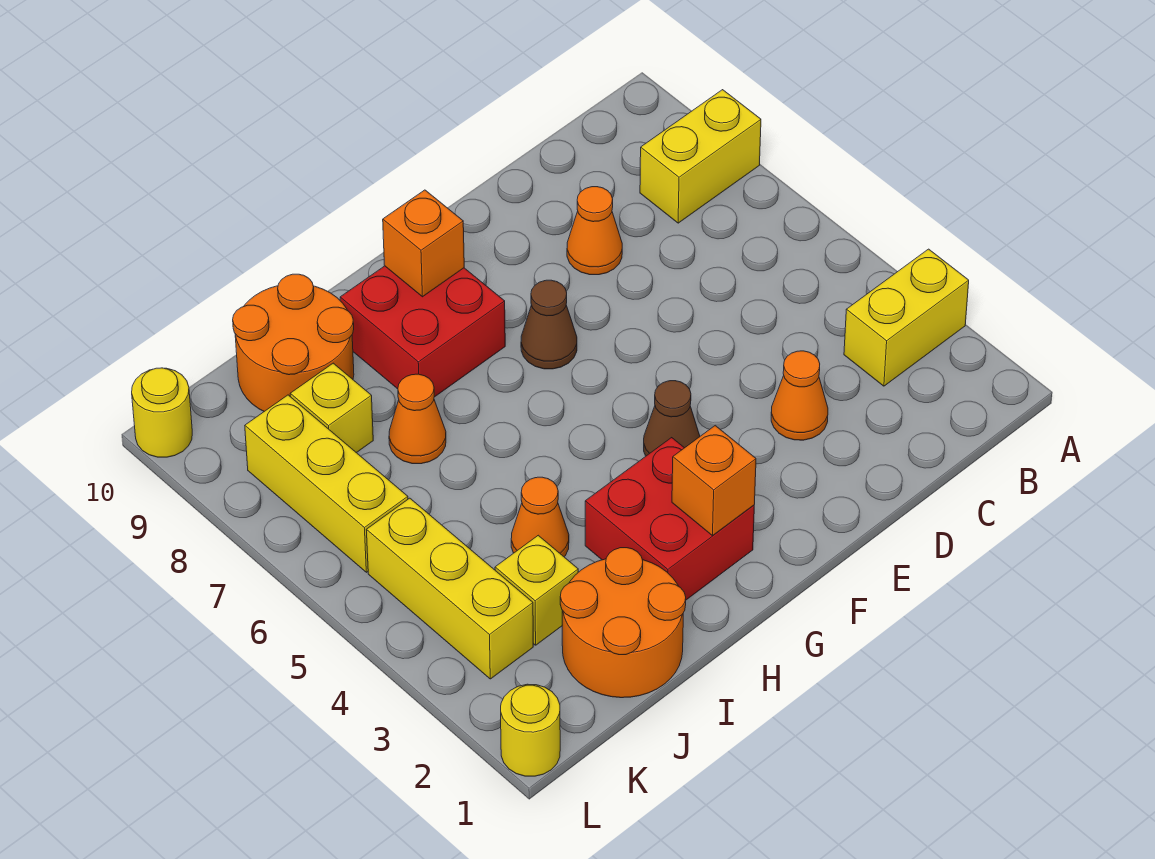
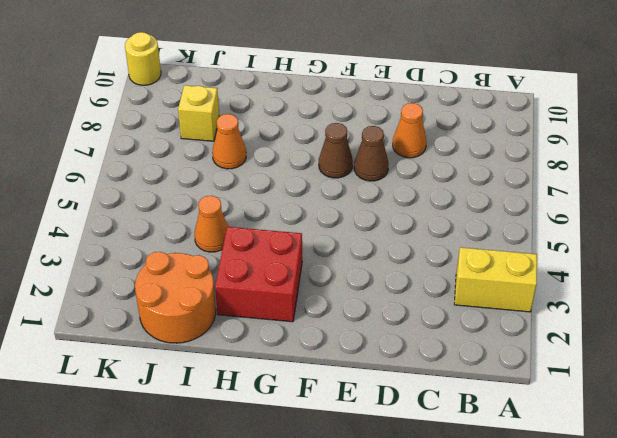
brown 1x1 cone [354,126,388,181] -> brown 1x1 cone moved to [644,381,700,456]
none -> yellow 1x2 brick [640,90,761,223]
none -> orange 1x1 cone [771,351,828,440]
none -> red 2x2 brick [340,266,505,397]

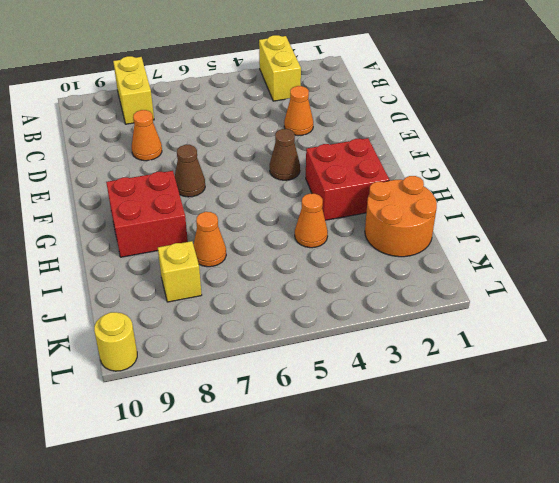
none -> orange 2x2 round brick [233,274,354,411]
none -> yellow 1x1 brick [495,535,578,645]
none -> yellow 1x3 brick [367,498,533,679]

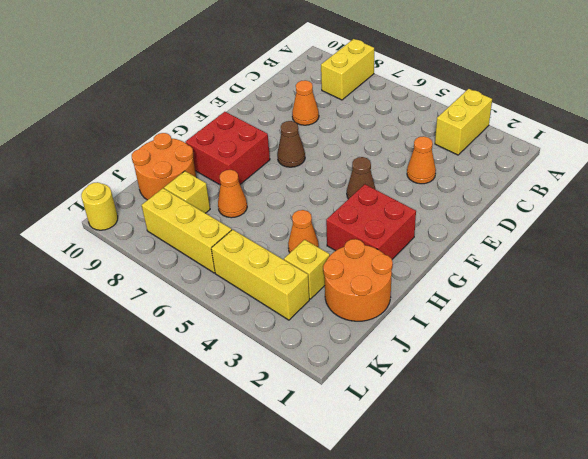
none -> yellow 1x1 round brick [501,684,560,776]
none -> orange 1x1 brick [672,426,756,536]
none -> orange 1x1 brick [383,190,464,297]

